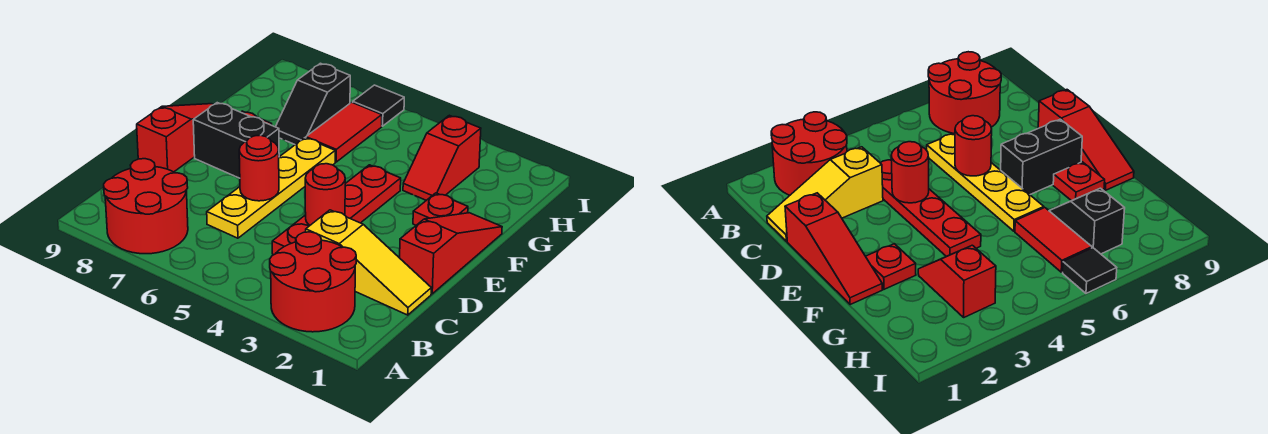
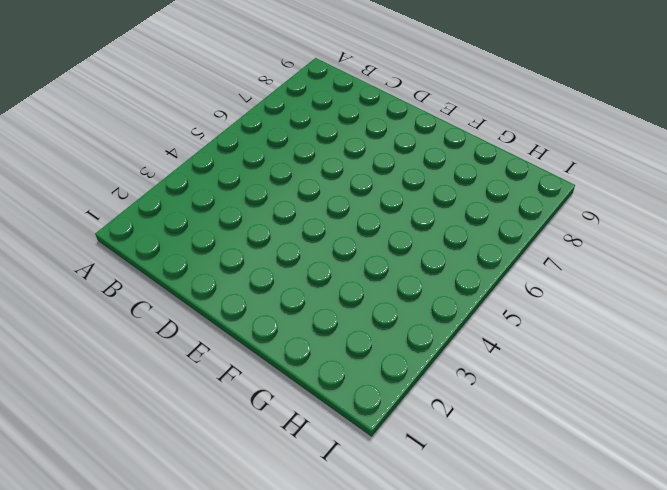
none -> red 2x2 round brick [270,232,356,332]
none -> red 2x2 round brick [104,159,188,254]
none -> yellow 1x3 slope [306,210,431,315]

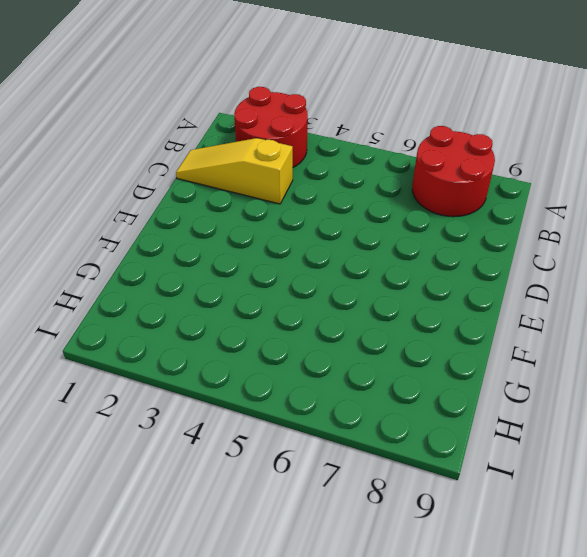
none -> red 1x4 plate [272,165,401,255]
none -> yellow 1x4 plate [207,138,335,238]
none -> red 1x3 slope [400,213,502,294]

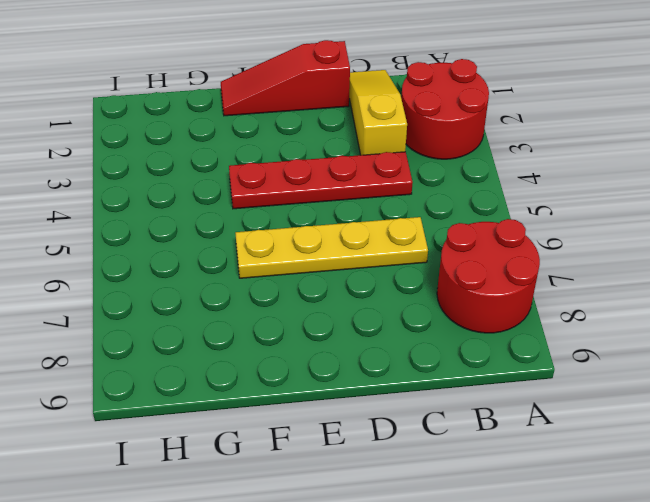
none -> red 1x3 slope [137,104,214,172]
none -> black 1x2 brick [193,103,279,178]
none -> red 1x1 plate [413,193,468,225]

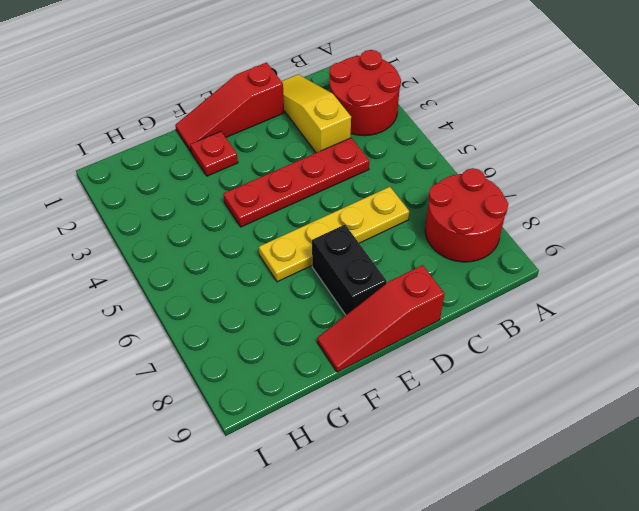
none -> red 1x1 plate [1053,162,1105,201]
none -> red 1x2 slope [403,115,481,200]
none -> red 1x2 tile [306,102,382,162]

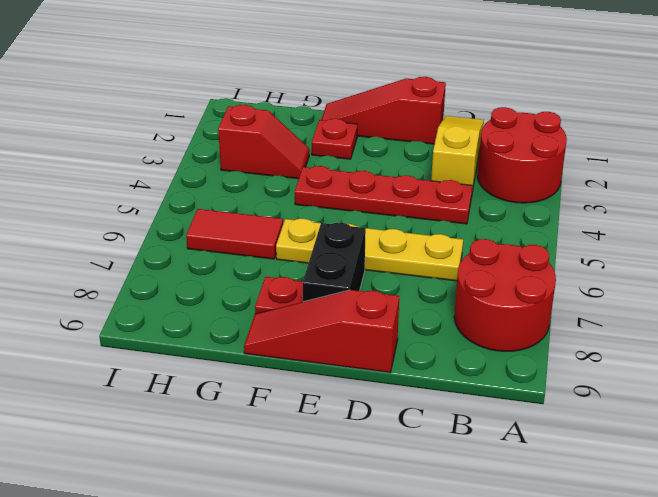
none -> black 1x2 slope [276,63,350,145]
none -> black 1x1 tile [353,85,404,126]
none -> red 1x1 round brick [305,164,345,225]

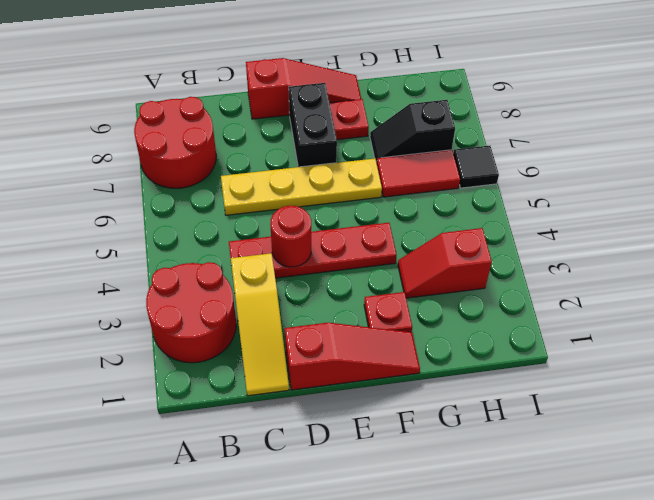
none -> red 1x1 round brick [239,135,279,201]

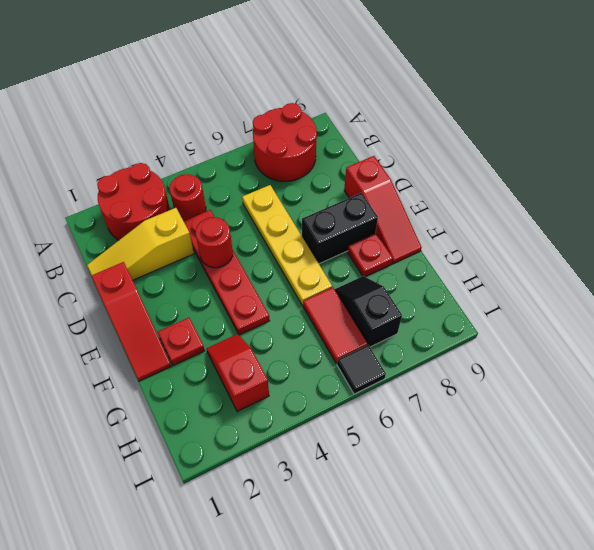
red 1x1 round brick [169,174,206,221] -> red 1x1 round brick moved to [239,135,279,201]

